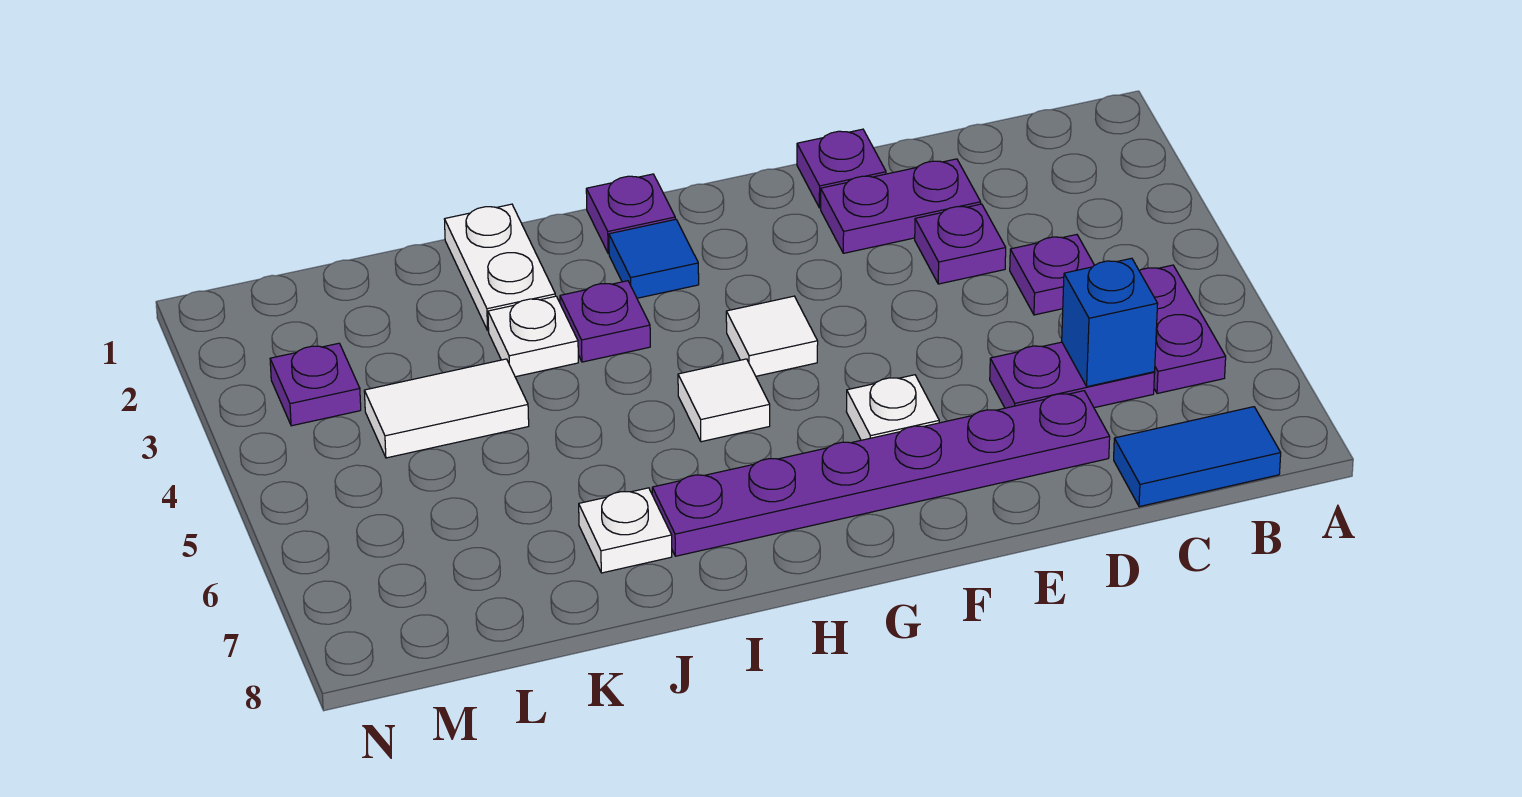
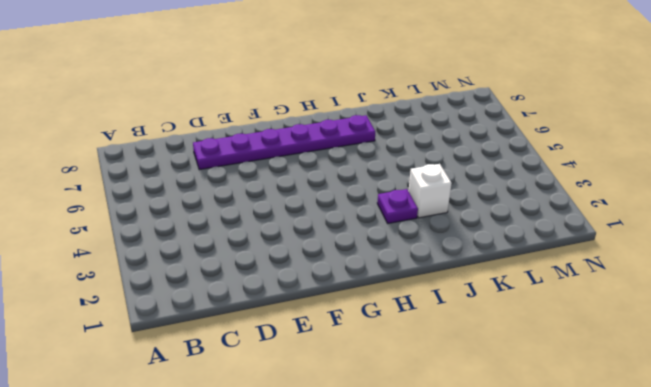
white 1x1 brick [408,164,452,218] -> white 1x1 plate [488,296,578,377]
none -> purple 1x2 plate [1140,265,1226,394]
none -> blue 1x2 tile [1114,407,1281,507]
none -> purple 1x1 plate [1010,235,1094,315]

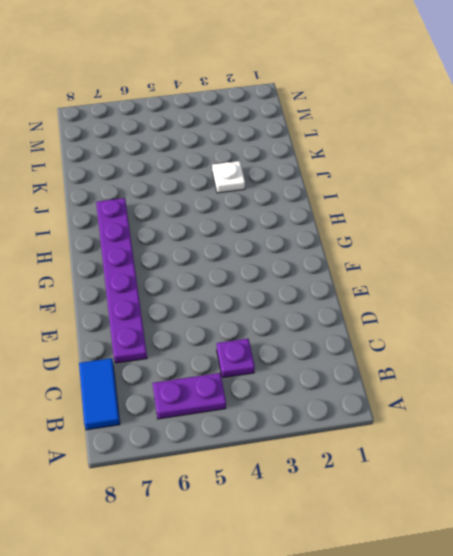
none -> purple 1x2 plate [990,342,1155,408]
none -> purple 1x2 plate [821,159,981,253]
none -> purple 1x1 plate [915,204,1006,284]

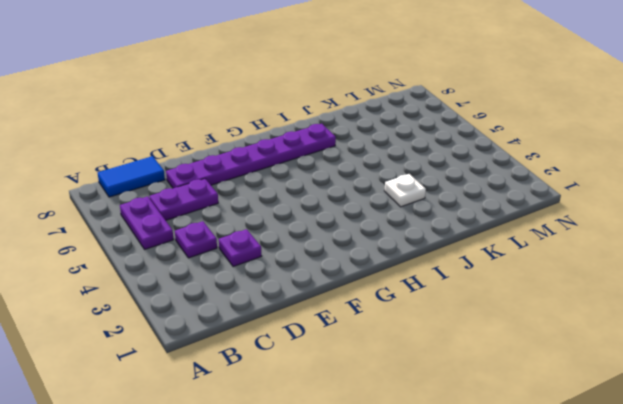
none -> purple 1x2 plate [821,159,981,253]
none -> purple 1x1 plate [797,129,886,208]
none -> white 1x1 plate [846,375,939,440]

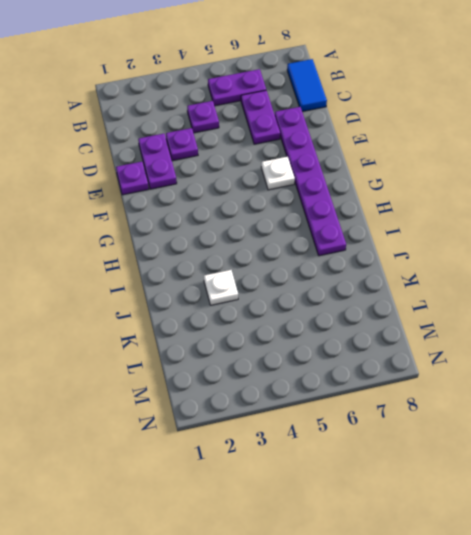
none -> white 1x1 tile [726,296,818,376]
none -> purple 1x1 plate [586,174,675,254]
none -> blue 1x1 tile [609,219,699,298]

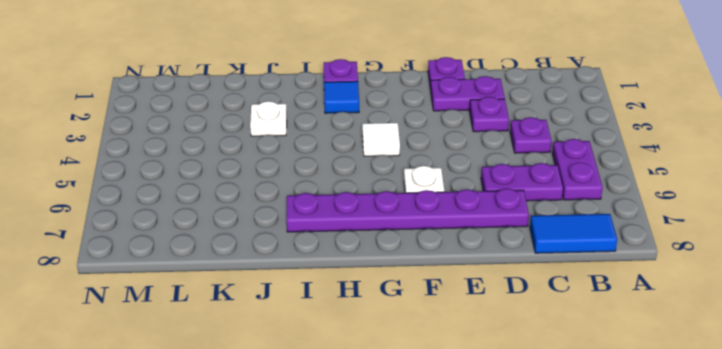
none -> white 1x1 tile [678,359,770,442]
none -> purple 1x1 plate [560,281,650,362]
none -> white 1x2 plate [444,204,555,331]

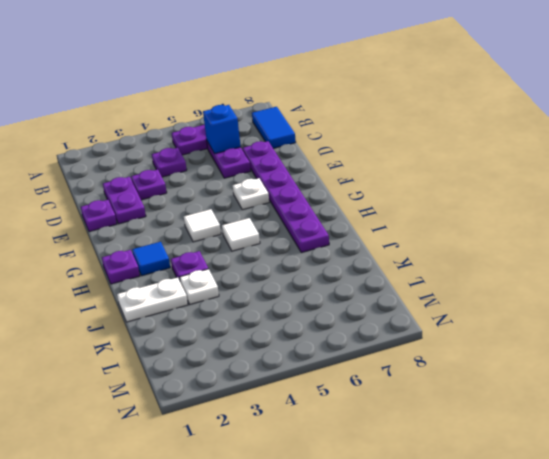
none -> white 1x1 plate [579,488,672,573]
none -> white 1x2 tile [364,359,529,458]
none -> purple 1x1 plate [270,343,361,426]

